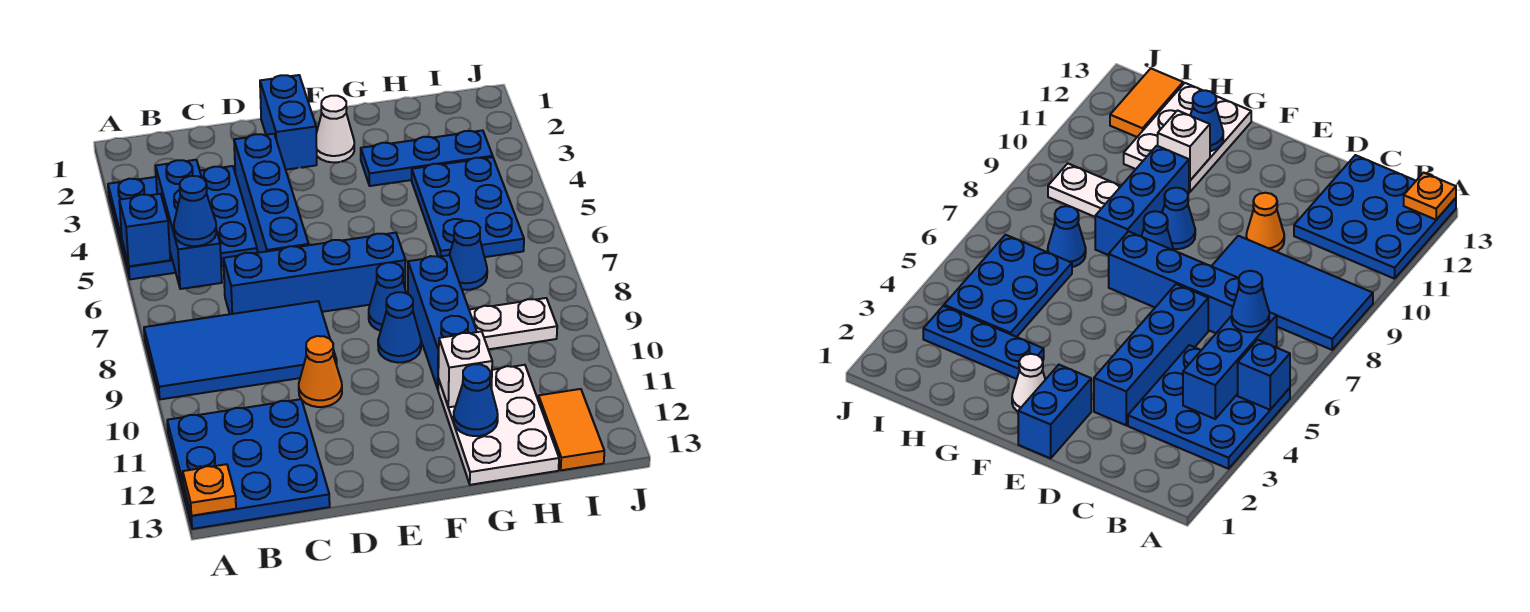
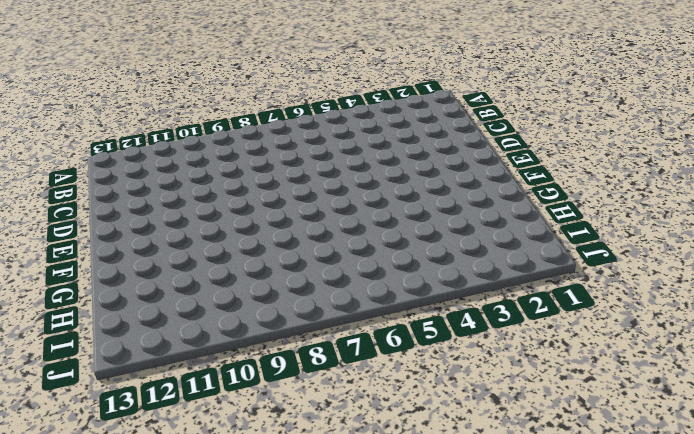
none -> blue 3x3 plate [108,166,257,279]
none -> blue 2x4 tile [144,301,337,399]
none -> blue 3x3 plate [167,399,330,529]

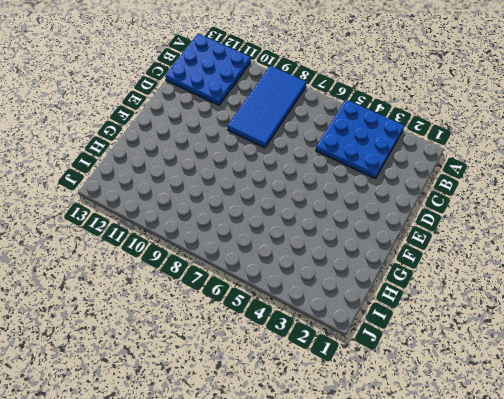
none -> blue 1x4 brick [223,233,406,314]
none -> blue 1x4 brick [234,134,309,253]
none -> orange 1x1 cone [299,336,342,407]

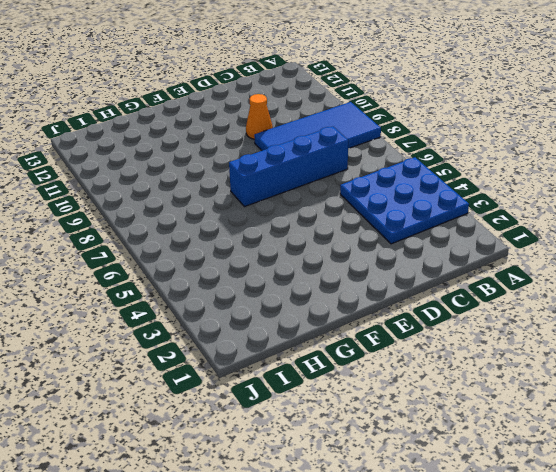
none -> blue 3x3 plate [167,399,330,529]
none -> blue 1x4 brick [234,134,309,253]
none -> blue 1x2 brick [260,75,317,170]

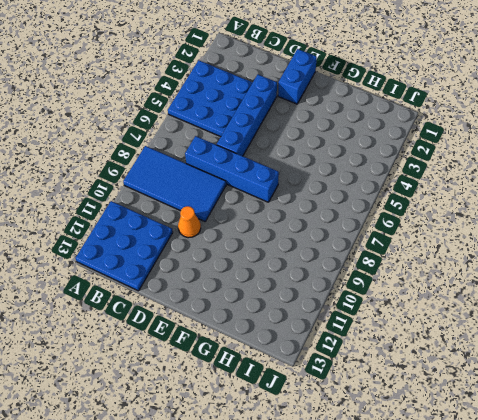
none -> white 1x1 cone [316,96,354,162]
none -> blue 1x1 cone [369,263,406,331]
none -> blue 1x1 cone [378,292,421,363]

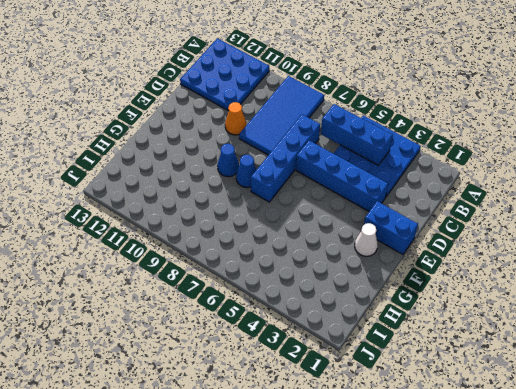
none -> blue 1x3 plate [361,130,493,186]
none -> blue 1x3 brick [408,255,477,389]
none -> white 2x3 plate [438,365,559,485]

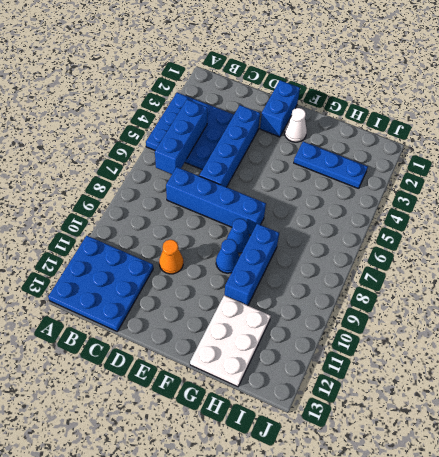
none -> blue 2x4 tile [144,301,337,399]
none -> blue 2x3 plate [412,157,524,257]
none -> blue 1x1 cone [449,221,487,290]

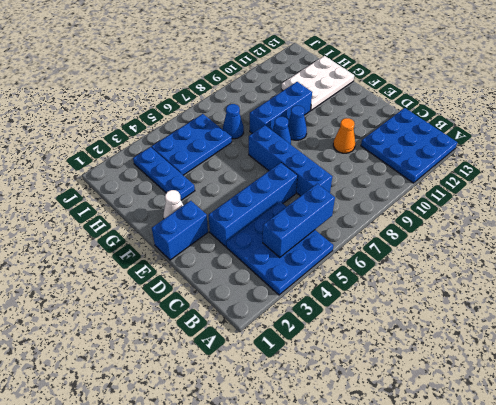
none -> blue 2x4 tile [144,301,337,399]
none -> white 1x2 plate [469,298,557,349]
none -> orange 1x2 tile [538,389,604,470]

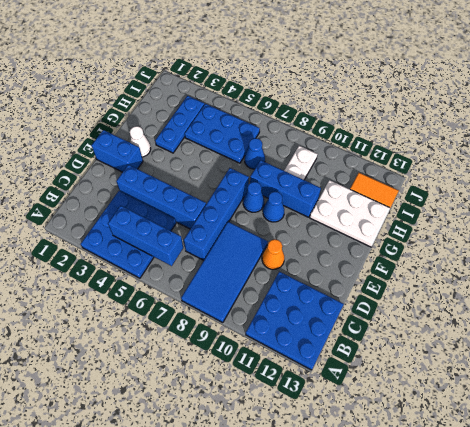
none -> blue 1x1 brick [119,194,170,266]
none -> orange 1x1 plate [183,464,236,516]
none -> white 1x1 brick [438,331,492,407]

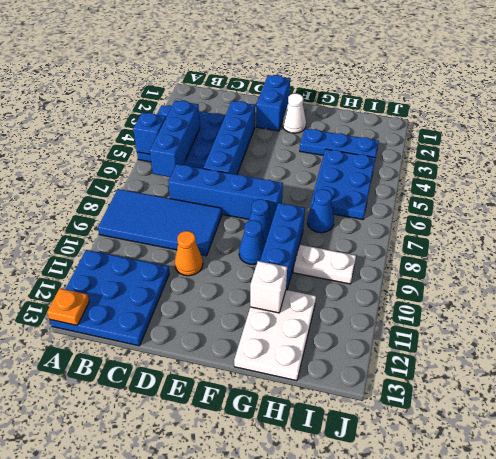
none -> orange 1x2 tile [538,389,604,470]
none -> blue 1x1 cone [453,364,498,436]
none -> blue 1x1 cone [174,176,216,246]

